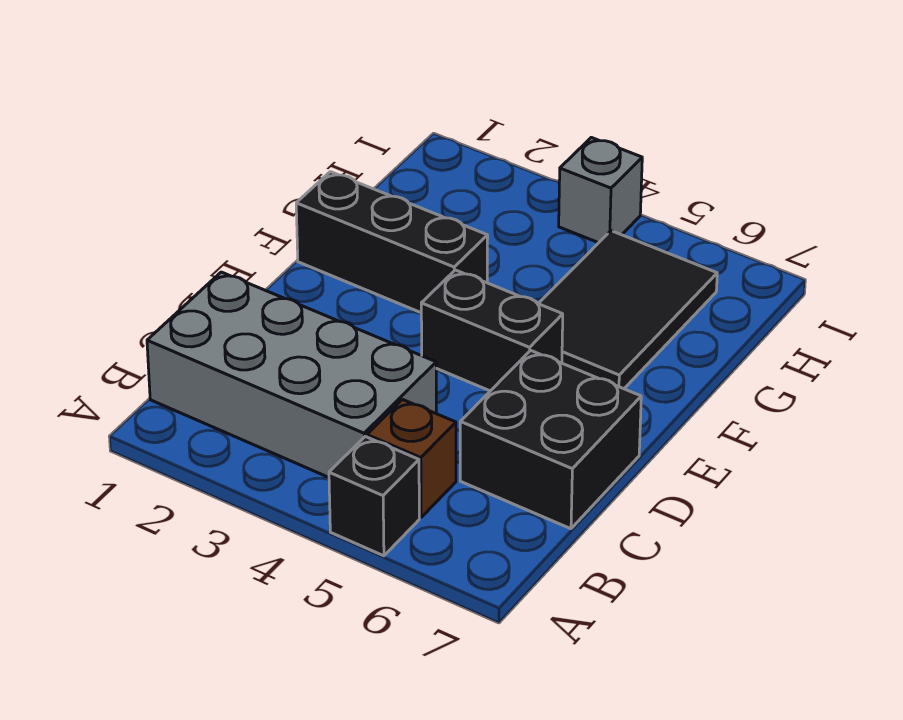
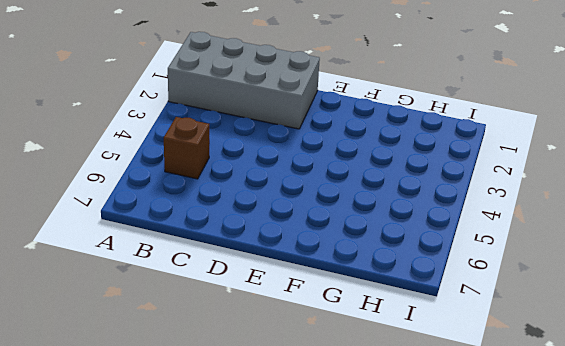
grey 2x4 brick [168,32,320,129] -> grey 2x4 brick turned to [147,272,436,477]
none -> black 1x1 brick [329,437,419,556]
none -> black 2x2 brick [460,350,641,529]

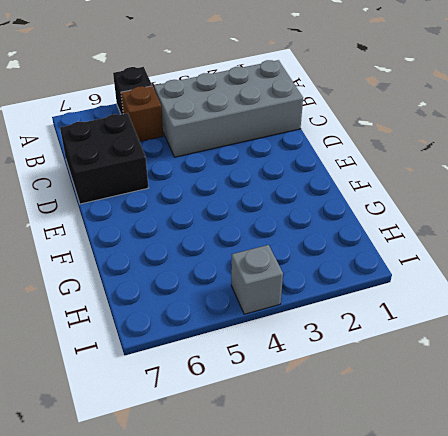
none -> black 1x2 brick [421,270,563,391]
none -> black 1x3 brick [296,172,488,313]

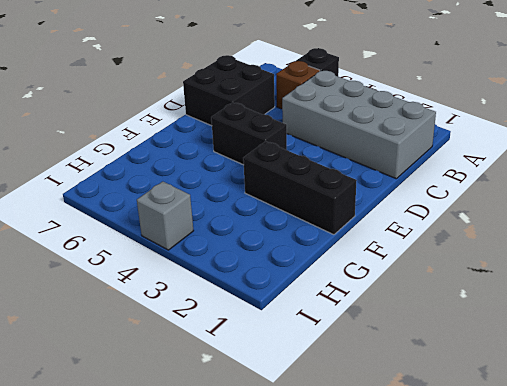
none -> black 2x3 tile [538,231,717,389]

